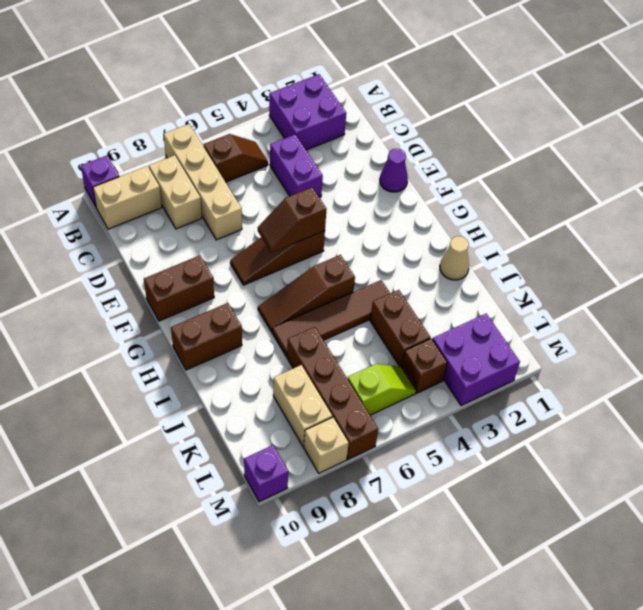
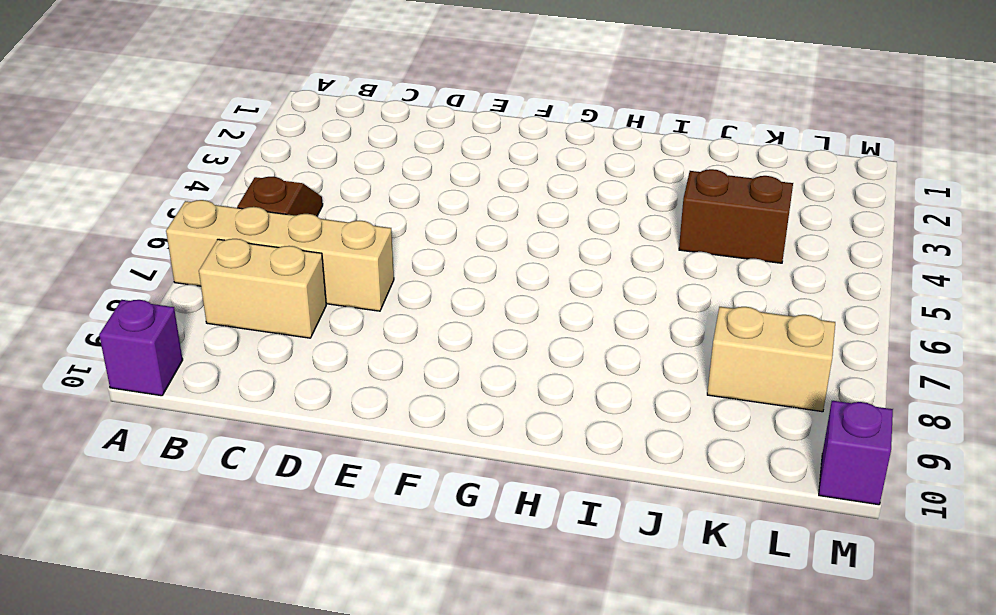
none -> purple 2x2 brick [269,74,346,150]
none -> tan 1x2 brick [93,166,162,229]
none -> purple 1x2 brick [270,134,323,198]

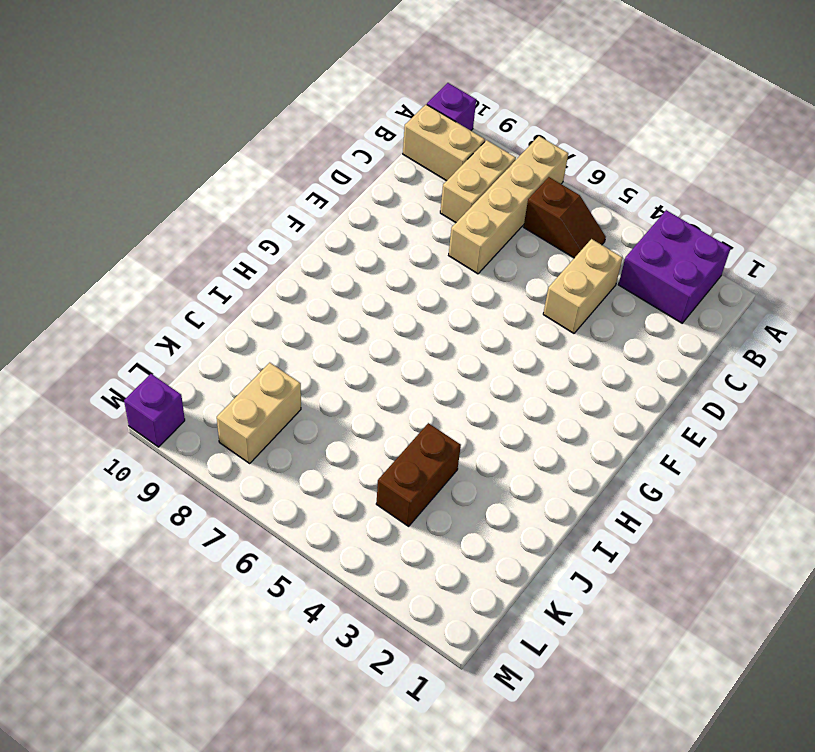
tan 1x2 brick [543,239,623,333] -> purple 1x2 brick [270,134,323,198]
none -> purple 1x1 cone [380,149,408,192]
none -> brown 1x3 slope [230,231,325,285]
none -> brown 1x2 brick [144,255,214,321]

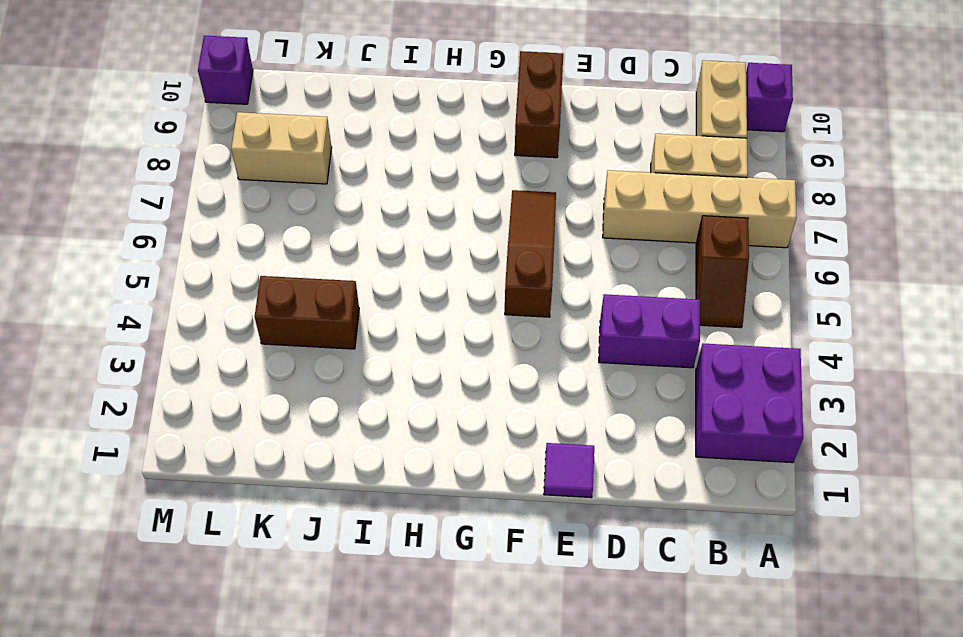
purple 1x1 tile [544,443,594,498] -> purple 1x1 cone [380,149,408,192]
none -> brown 1x3 slope [258,255,355,332]
none -> brown 1x2 brick [171,303,242,370]
none -> tan 1x1 cone [440,236,469,280]

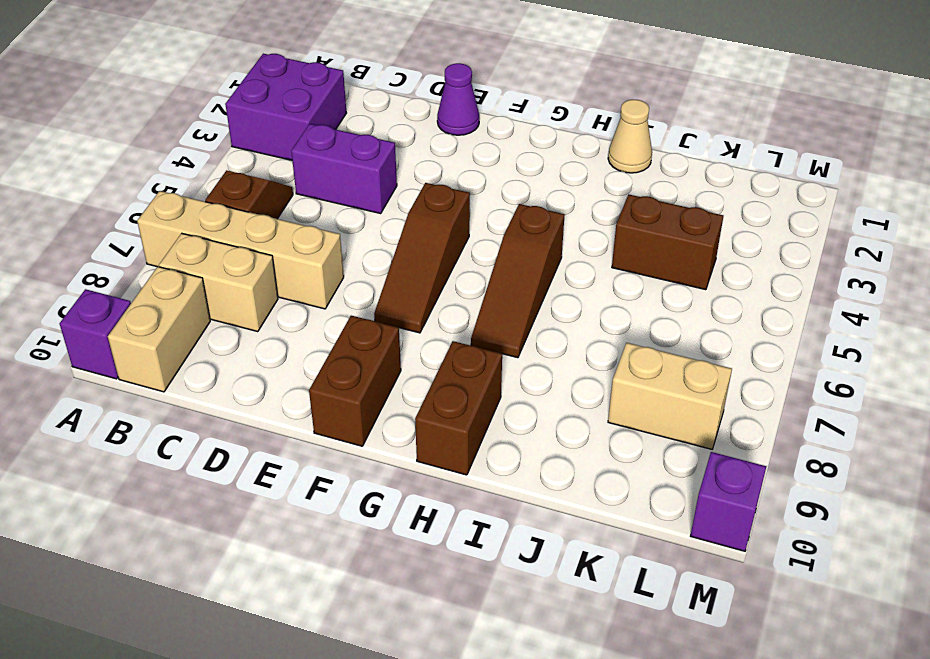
none -> brown 1x4 tile [272,280,390,357]
none -> brown 1x4 brick [287,327,378,459]
none -> purple 2x2 brick [432,314,520,406]

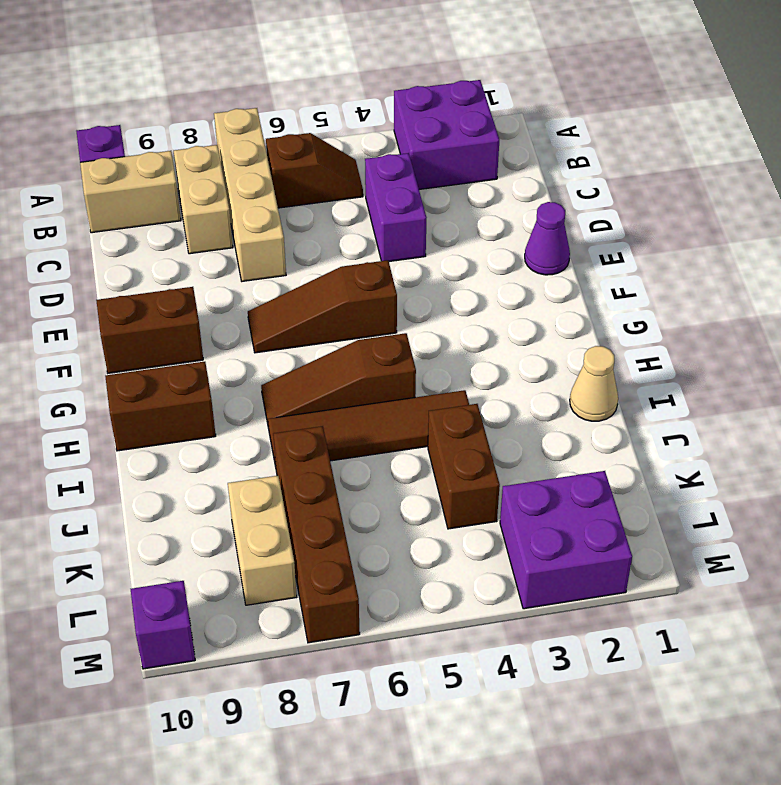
none -> brown 1x1 brick [402,339,447,393]
none -> lime 1x2 slope [348,364,416,415]
none -> tan 1x1 brick [304,417,349,473]

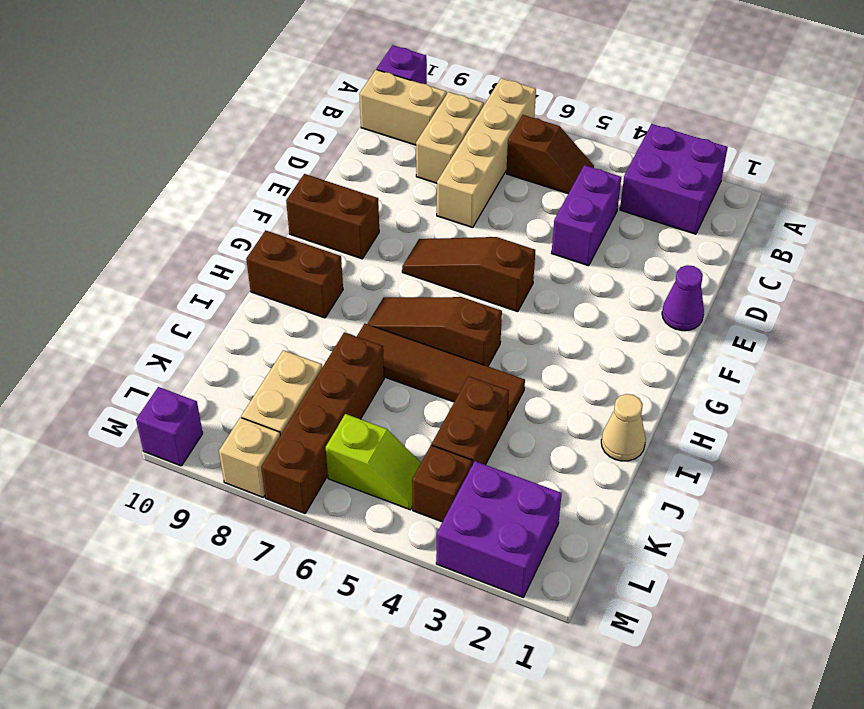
none -> brown 1x2 slope [258,187,326,253]

